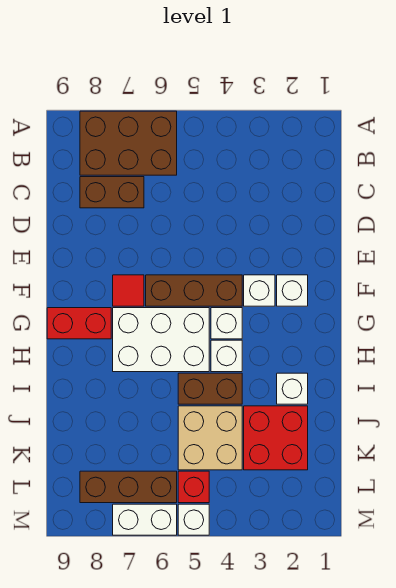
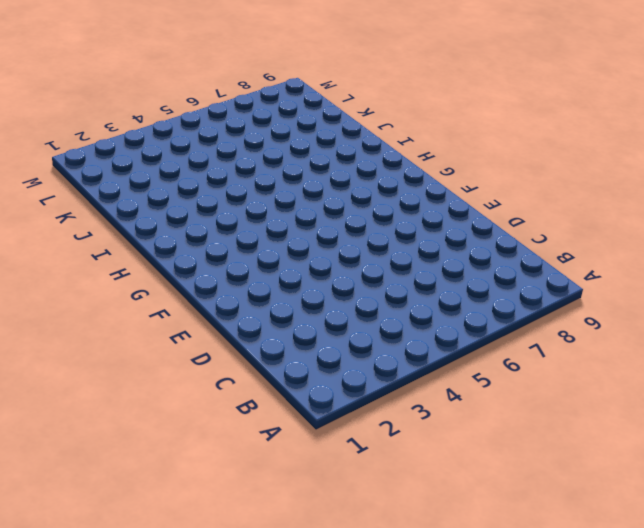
none -> brown 2x3 brick [80,111,177,175]
none -> brown 1x2 brick [80,177,144,208]
none -> white 1x1 brick [277,275,308,306]

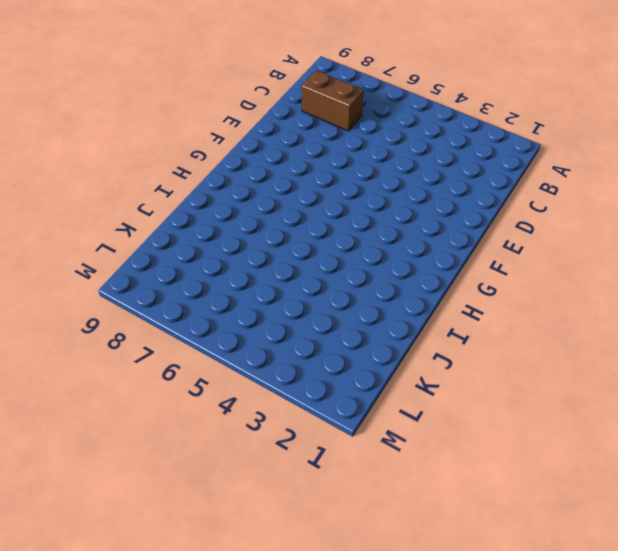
none -> brown 2x3 brick [80,111,177,175]
none -> white 1x1 brick [277,275,308,306]
none -> white 1x1 brick [244,275,275,306]

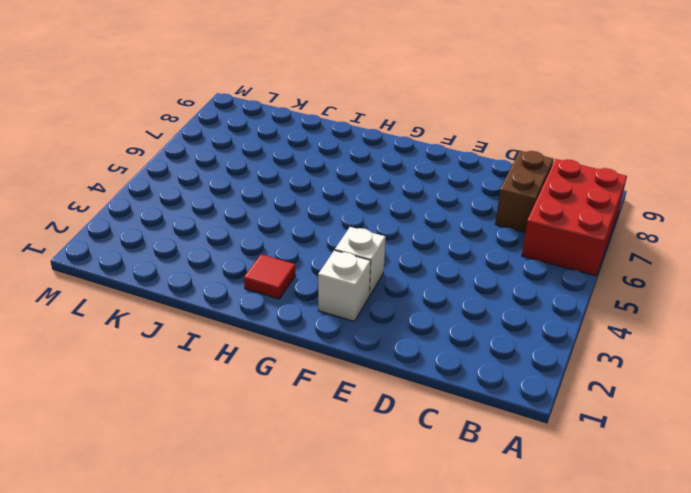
red 2x3 brick [522,159,627,276] -> brown 2x3 brick [80,111,177,175]
red 1x1 tile [244,254,296,299] -> red 1x1 tile moved to [113,275,144,306]
none -> brown 1x3 brick [146,275,242,306]
none -> white 1x1 brick [211,308,242,339]
none -> white 2x3 brick [113,308,209,372]

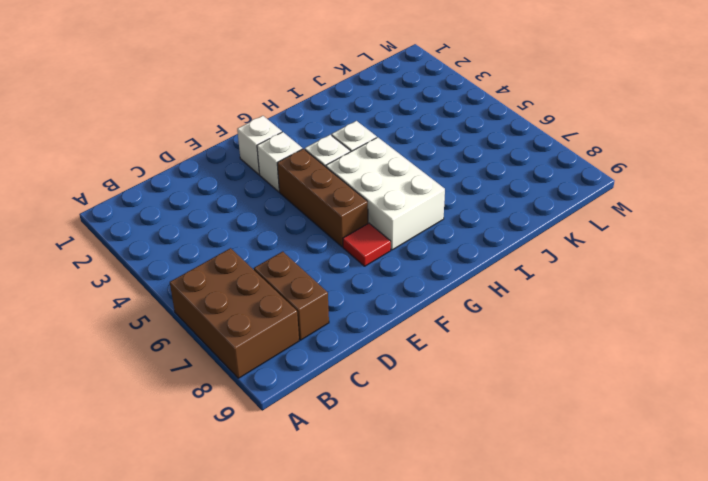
none -> red 1x2 brick [47,308,111,339]
none -> white 1x1 brick [277,373,308,404]
none -> brown 1x2 brick [178,373,242,404]

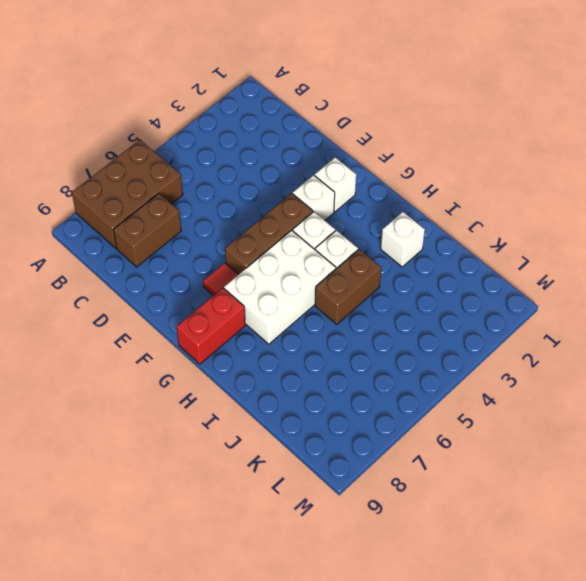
none -> red 2x2 brick [244,406,308,470]
none -> tan 2x2 brick [178,406,242,470]
none -> red 1x1 brick [178,471,209,503]

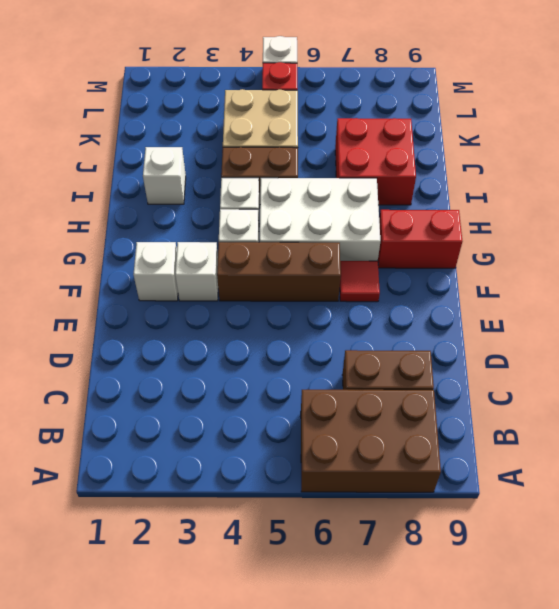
red 2x2 brick [335,118,416,205] -> red 2x2 brick moved to [244,406,308,470]
none -> brown 1x3 brick [80,471,177,503]
none -> white 1x2 brick [113,504,177,535]

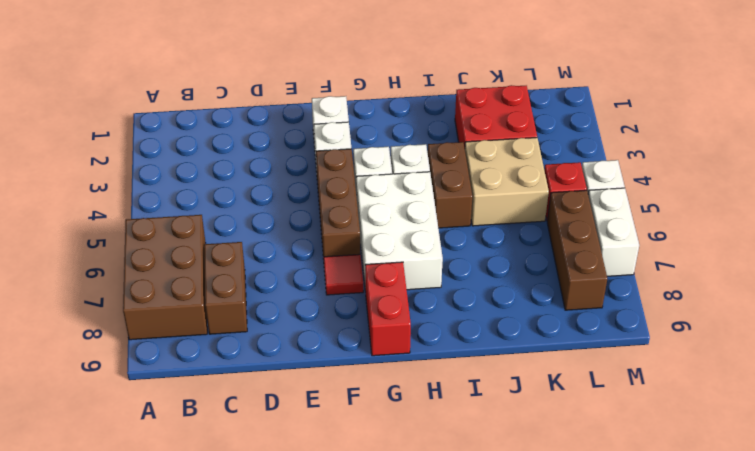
none -> white 1x1 brick [277,373,308,404]

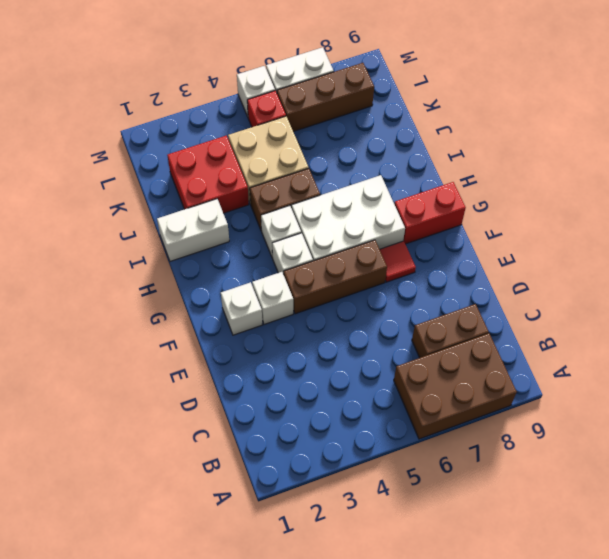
white 1x2 brick [157,199,229,261] -> white 1x1 brick [277,373,308,404]

